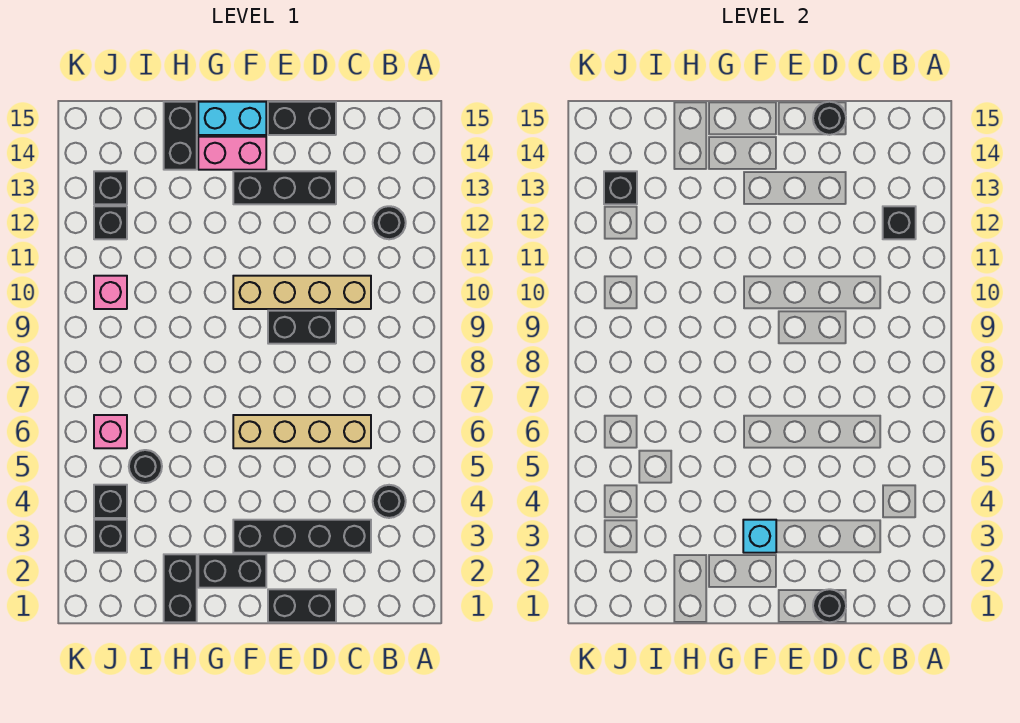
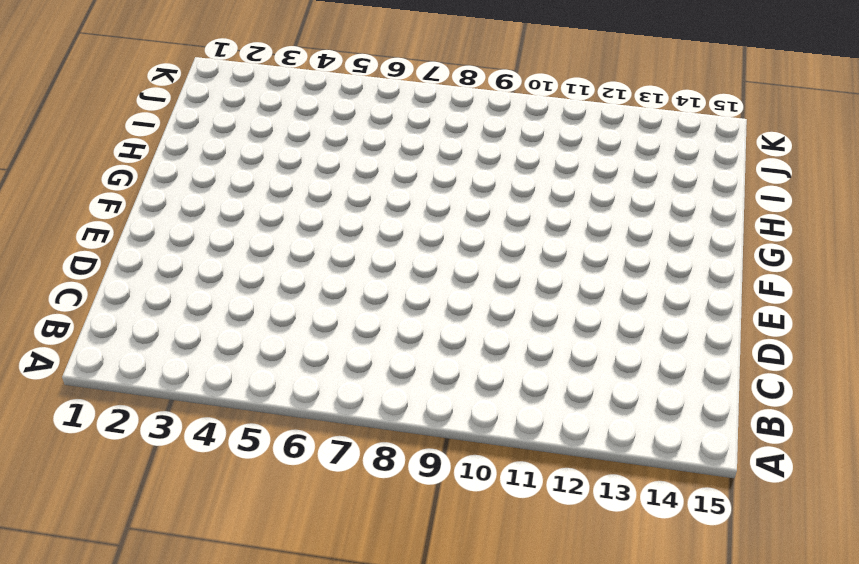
none -> black 1x1 round brick [373,485,406,518]
none -> black 1x1 round brick [373,206,406,239]
none -> black 1x4 brick [233,520,371,553]

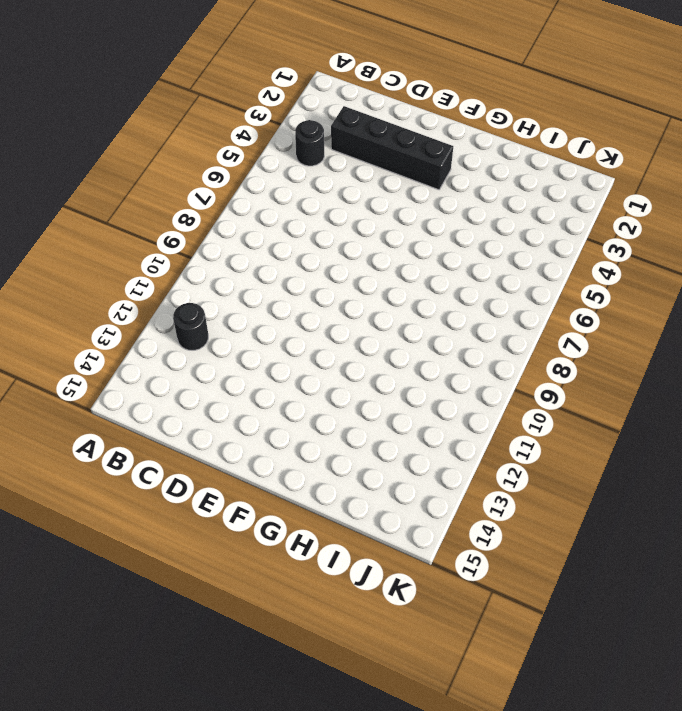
none -> tan 1x4 brick [233,415,371,448]
none -> tan 1x4 brick [233,276,371,309]
none -> black 1x2 brick [268,589,336,622]

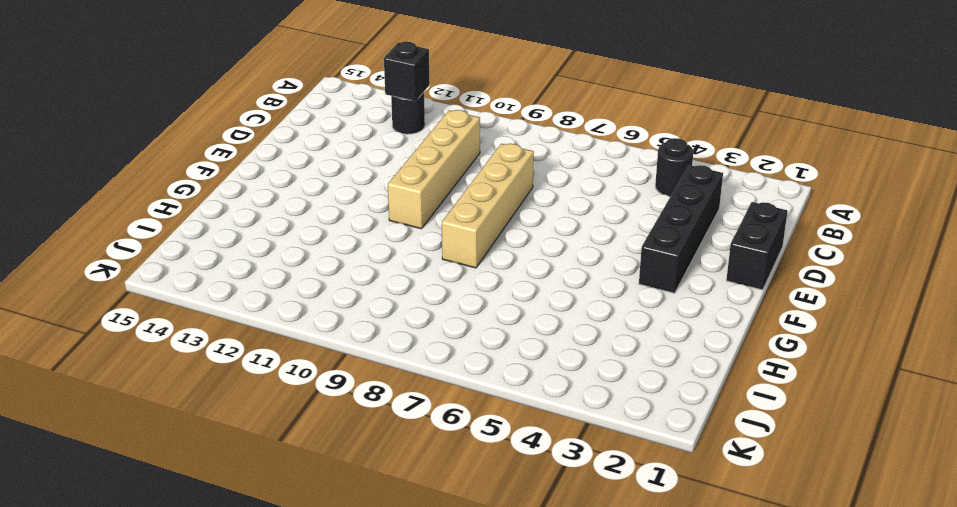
tan 1x4 brick [442,144,534,268] -> tan 1x4 brick moved to [233,415,371,448]
none -> black 1x2 brick [268,311,336,344]
none -> black 1x3 brick [233,171,336,204]
none -> black 1x2 brick [268,102,336,135]

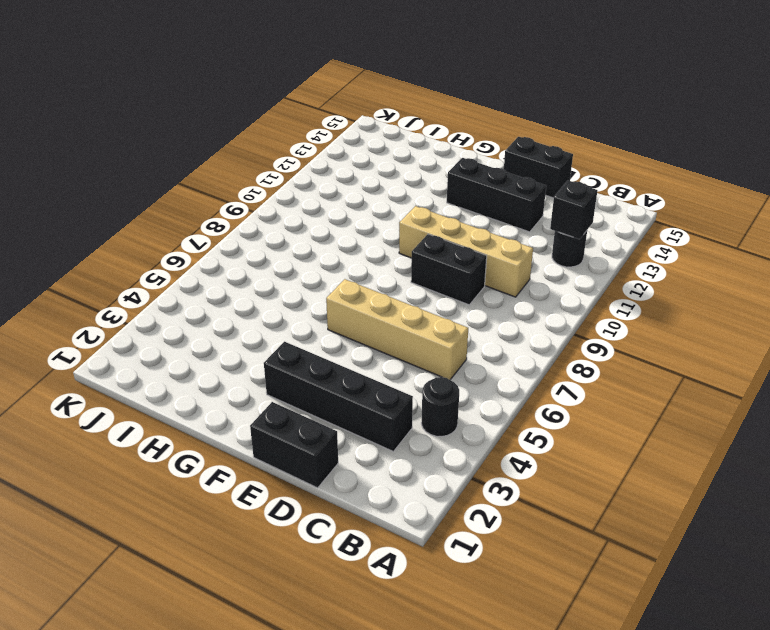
none -> black 1x2 brick [198,554,266,588]
none -> pink 1x2 brick [198,137,266,170]
none -> cyan 1x2 brick [198,102,266,135]

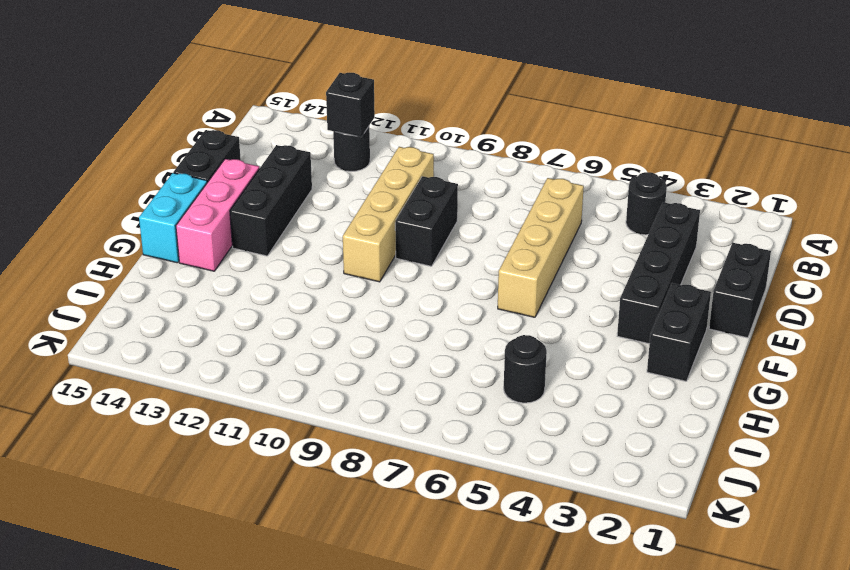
pink 1x3 brick [176,159,259,271] -> pink 1x2 brick [198,137,266,170]
none -> black 1x2 brick [164,554,197,622]
none -> black 1x2 brick [164,102,197,170]
none -> black 1x1 brick [94,520,127,553]

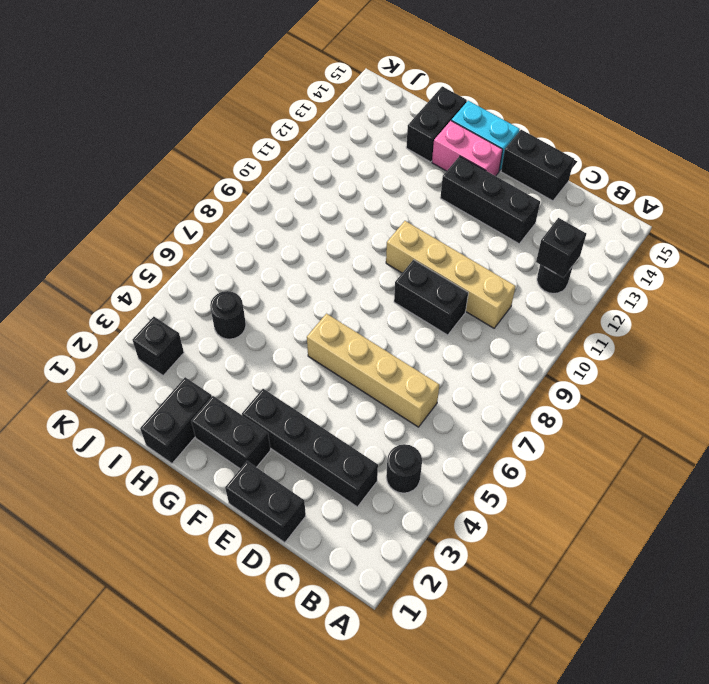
none -> black 1x1 brick [94,485,127,518]
none -> pink 1x1 brick [94,415,127,448]
none -> pink 1x1 brick [94,276,127,309]

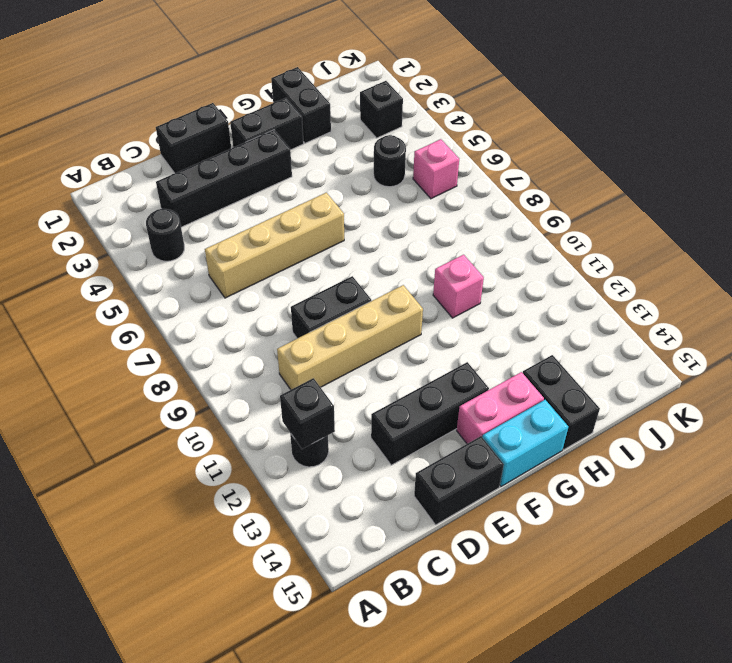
pink 1x1 brick [433,255,484,318] -> pink 1x1 brick moved to [94,276,127,309]
none -> black 1x1 brick [94,485,127,518]
none -> black 1x1 brick [94,206,127,239]
none -> black 1x1 brick [94,171,127,204]

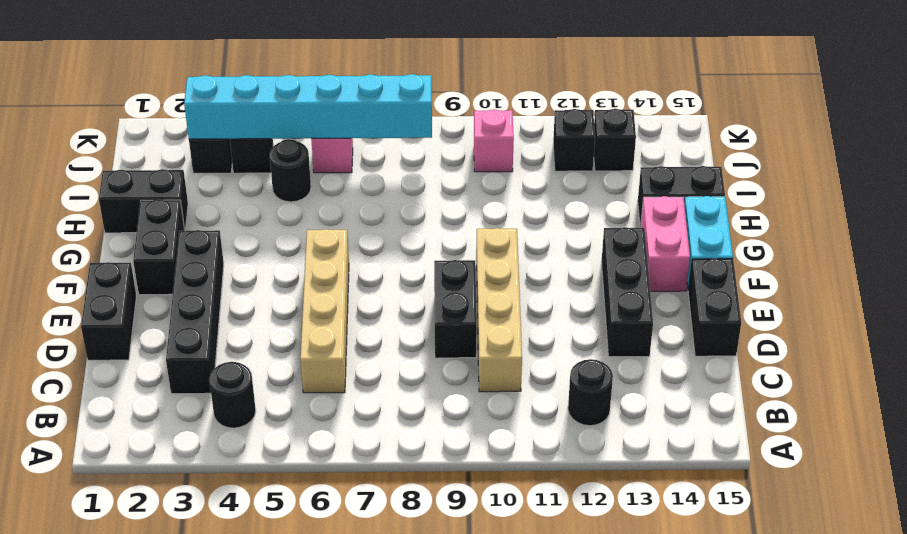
cyan 1x6 brick [184,74,432,139] -> none
none -> black 1x1 brick [883,206,916,239]
none -> black 1x1 round brick [813,589,846,622]
none -> black 1x1 round brick [813,102,846,135]

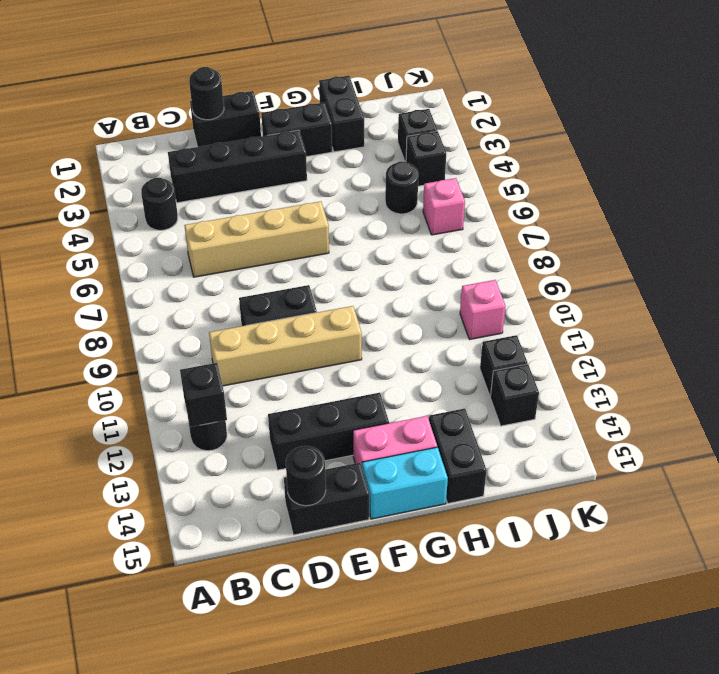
none -> cyan 1x1 brick [743,520,776,553]
none -> black 1x1 brick [604,171,637,204]

